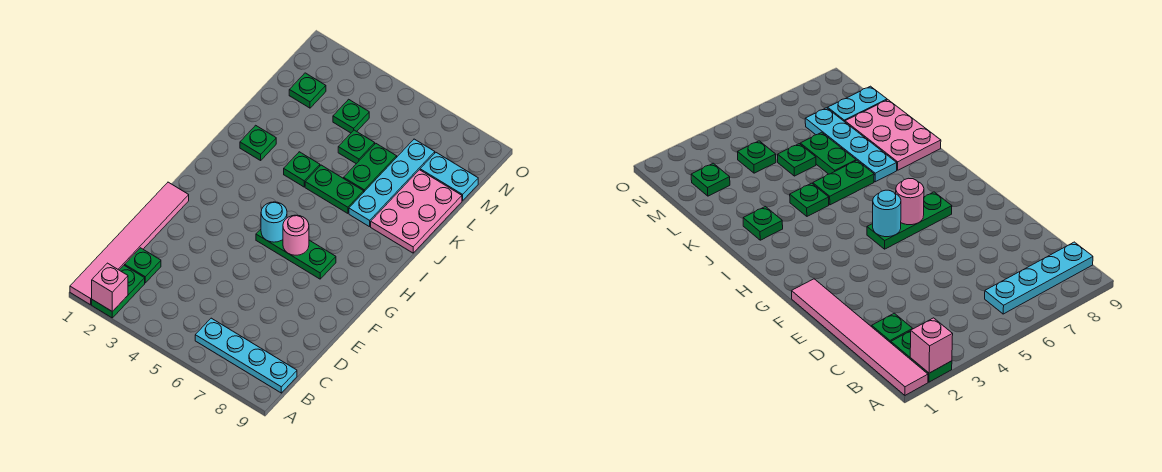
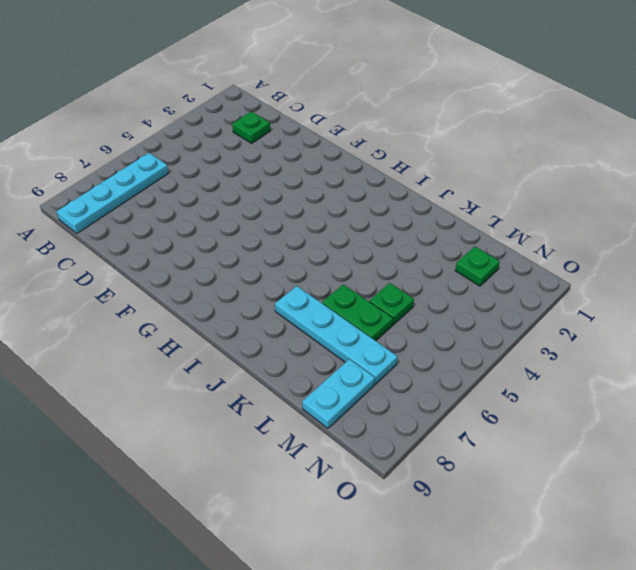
none -> pink 1x6 tile [70,182,189,305]
none -> green 1x2 plate [92,265,145,318]
none -> green 1x3 plate [256,229,336,279]

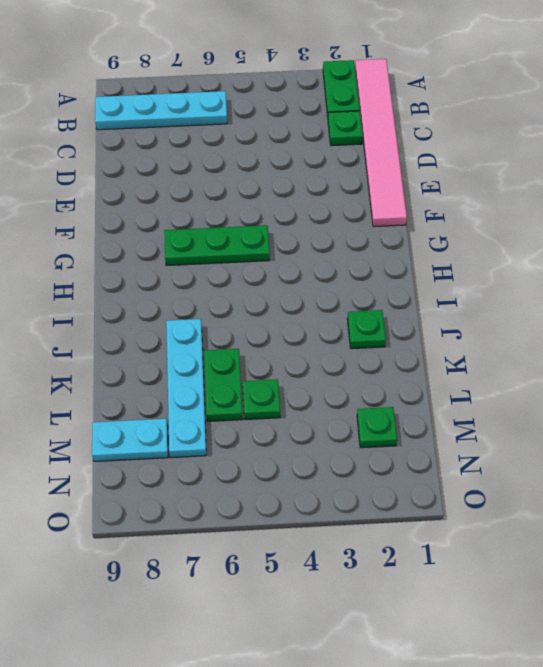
none -> green 1x1 plate [284,152,320,187]
none -> green 1x2 plate [305,165,364,213]
none -> pink 2x3 plate [371,170,462,253]

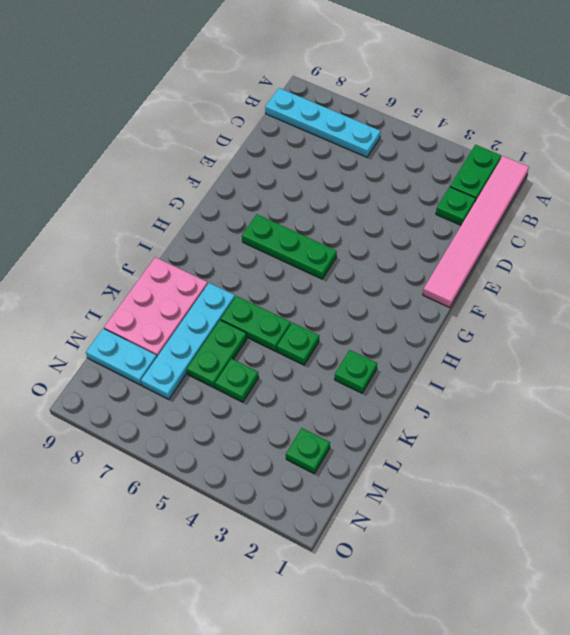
none -> green 1x1 plate [333,99,369,133]
none -> pink 1x1 brick [92,263,128,312]
none -> cyan 1x1 round brick [261,202,287,242]

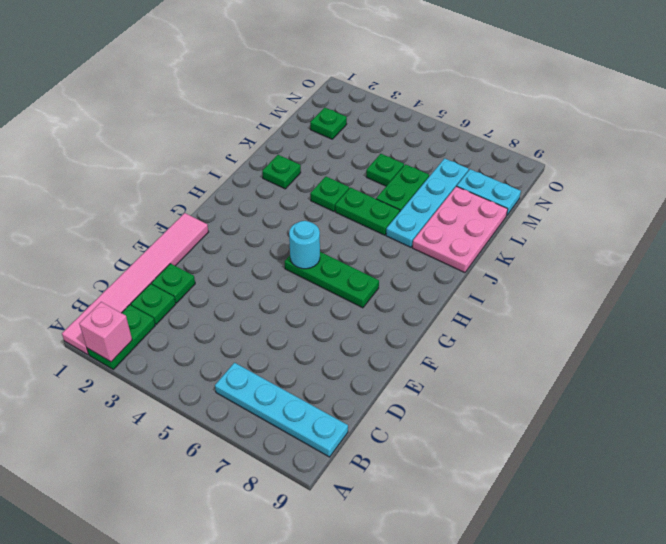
green 1x1 plate [151,264,195,303] -> green 1x1 plate moved to [333,99,369,133]
none -> pink 1x1 round brick [283,215,309,255]

